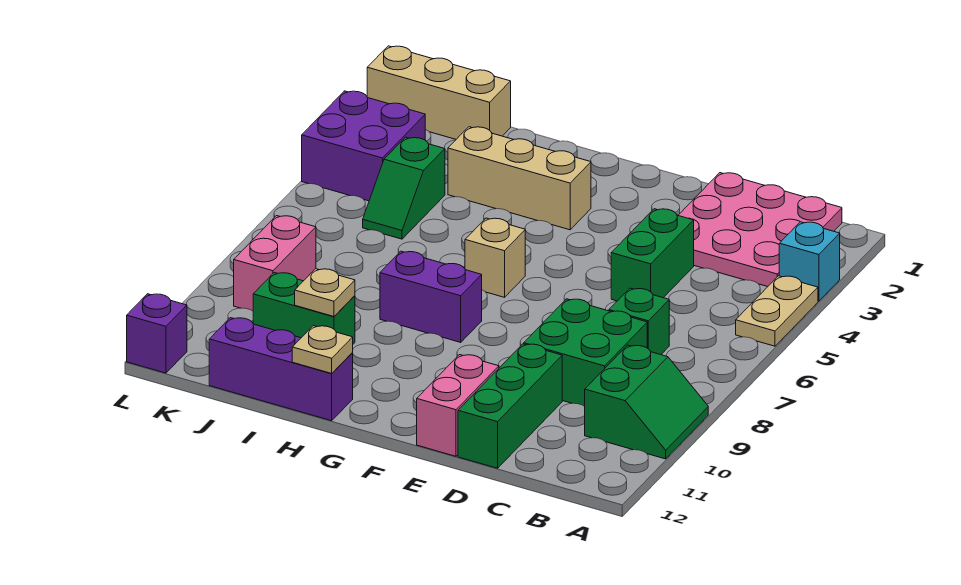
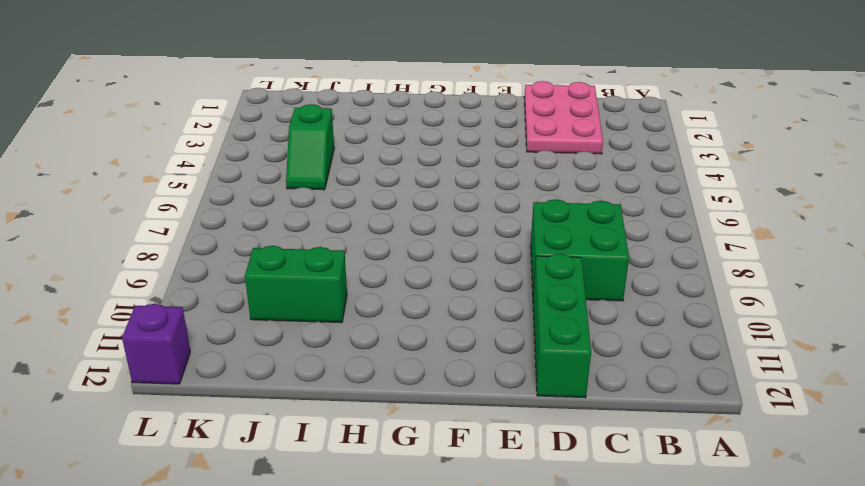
pink 2x3 plate [524,81,603,154] -> pink 3x3 plate [678,173,842,287]
none -> cyan 1x1 brick [779,222,840,301]
none -> tan 1x2 plate [736,276,818,346]
none -> green 2x2 slope [585,345,708,459]

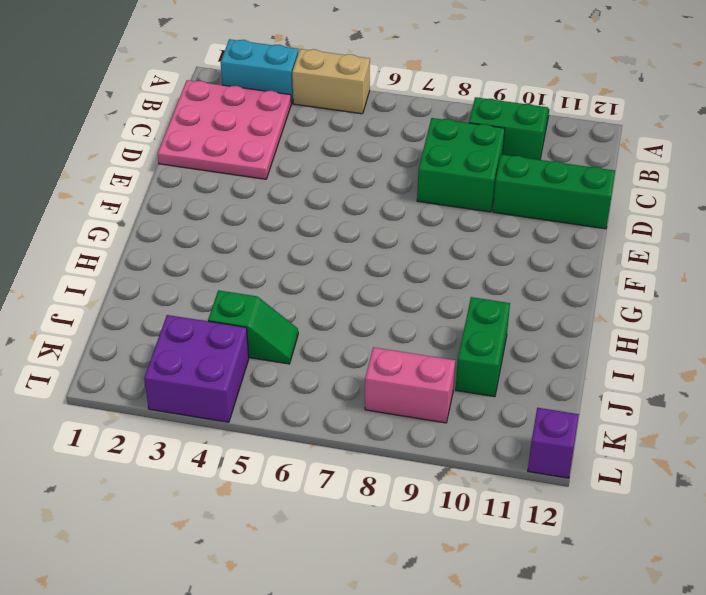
cyan 1x2 brick [221,39,298,104] -> cyan 1x1 brick [779,222,840,301]
tan 1x2 brick [292,49,370,114] -> tan 1x2 plate [736,276,818,346]
none -> green 1x1 brick [609,288,669,355]
none -> green 1x2 brick [611,209,694,301]
none -> pink 1x2 brick [417,355,499,456]

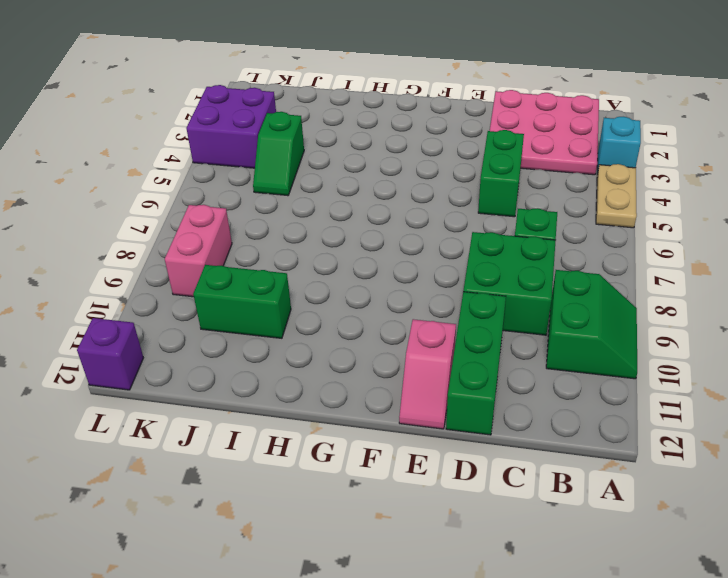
pink 1x2 slope [399,319,456,429] -> pink 1x2 brick [417,355,499,456]
none -> tan 1x3 brick [448,127,591,230]
none -> tan 1x1 brick [465,218,525,297]
none -> purple 1x2 brick [380,251,482,342]

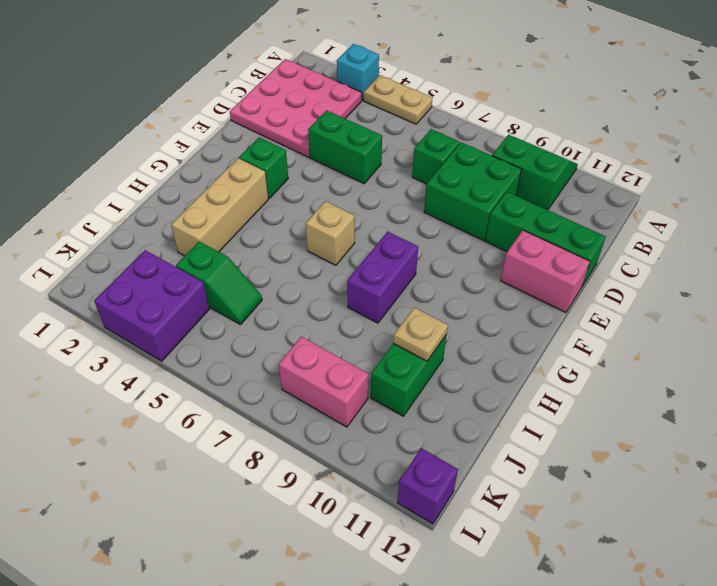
green 1x1 brick [239,137,288,198] -> none
none -> purple 1x3 brick [209,318,353,421]
none -> tan 1x3 brick [367,46,511,139]
none -> tan 1x1 plate [292,326,353,373]

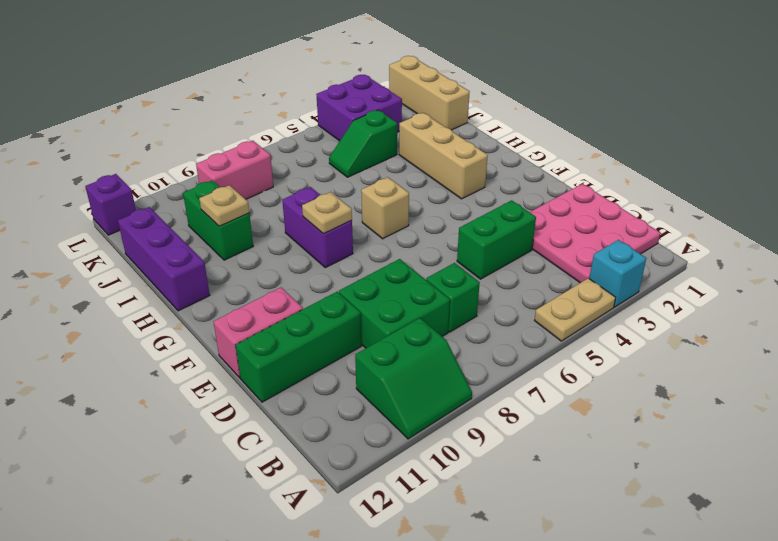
tan 1x1 plate [302,192,352,234] -> tan 1x1 plate moved to [292,326,353,373]

